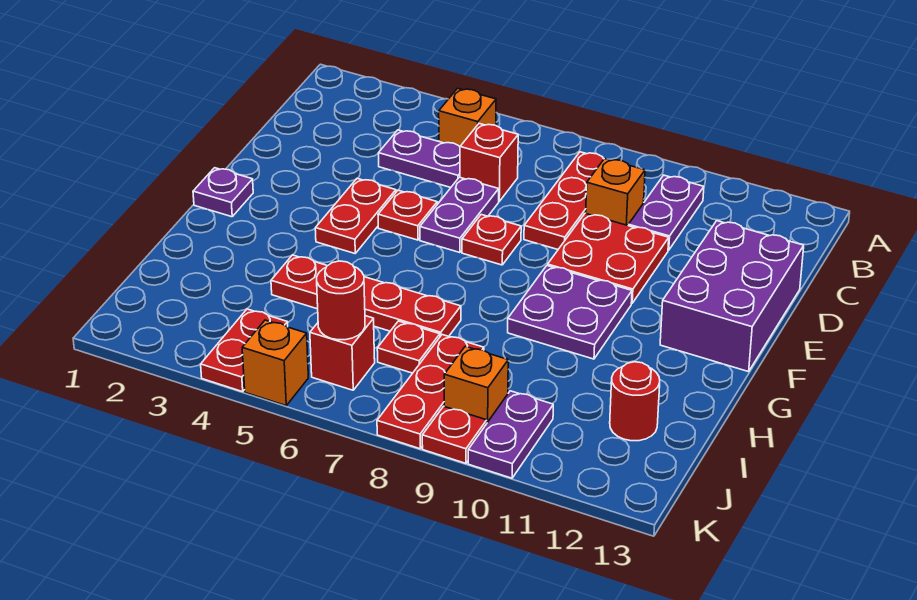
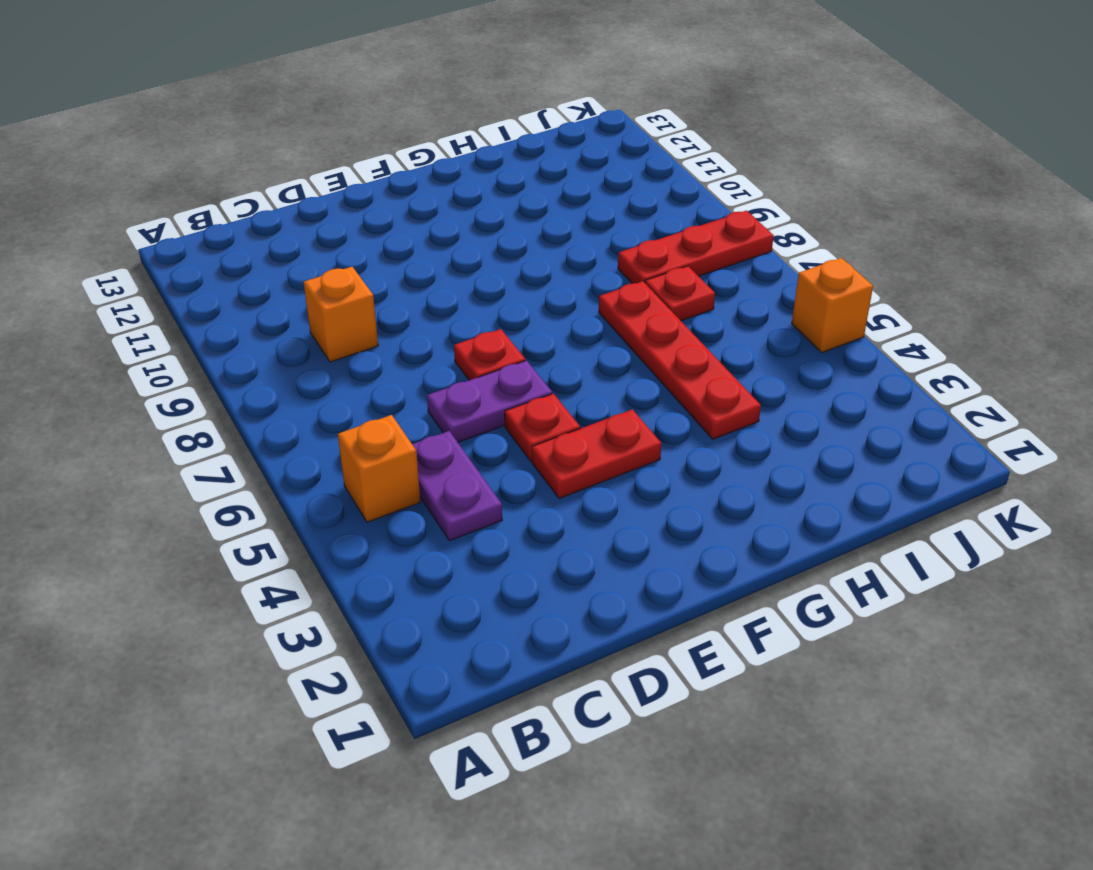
none -> red 1x3 plate [524,152,604,249]
none -> purple 1x2 plate [628,175,704,250]
none -> red 1x1 brick [460,124,518,201]

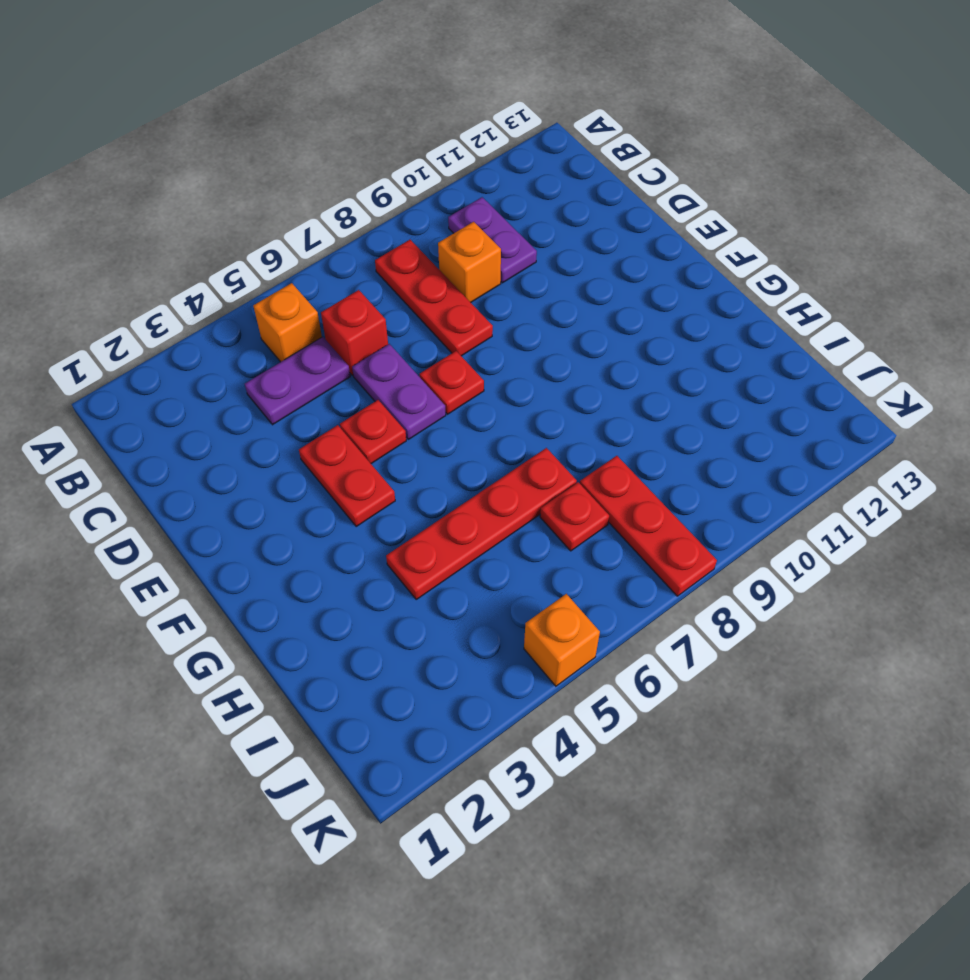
none -> red 2x2 plate [548,213,669,303]
none -> purple 2x3 brick [660,221,804,372]
none -> purple 1x1 plate [193,168,253,217]

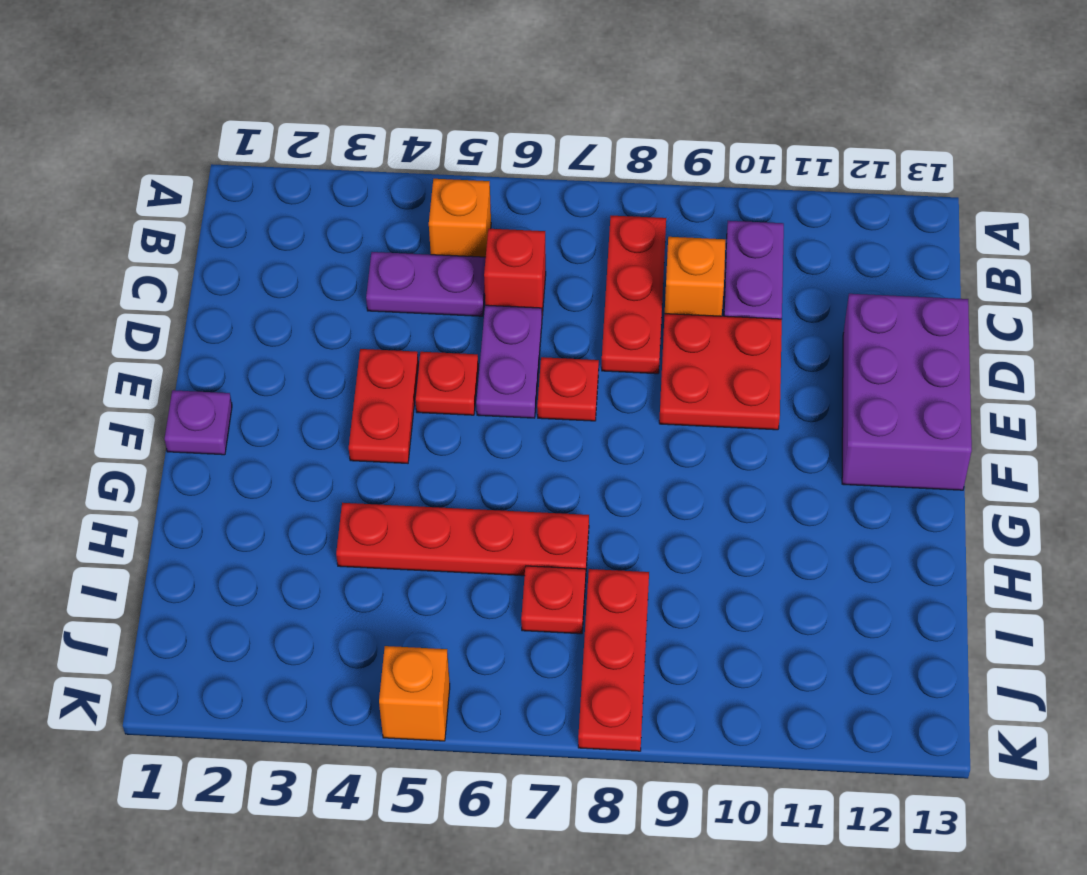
none -> purple 2x2 plate [508,266,632,359]
none -> red 1x1 round brick [610,362,660,441]
none -> red 1x2 plate [201,309,288,392]

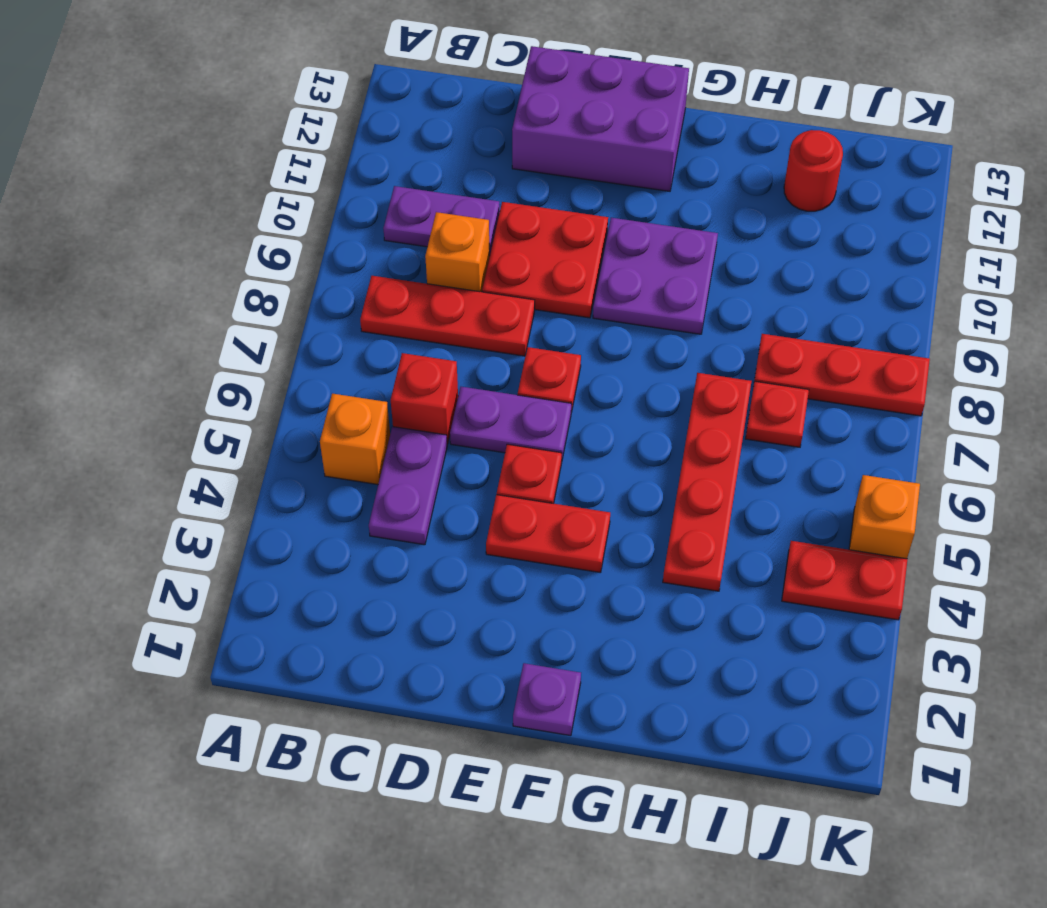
none -> red 1x1 brick [310,316,375,390]
none -> orange 1x1 brick [444,346,508,423]
none -> purple 1x2 plate [468,391,553,478]

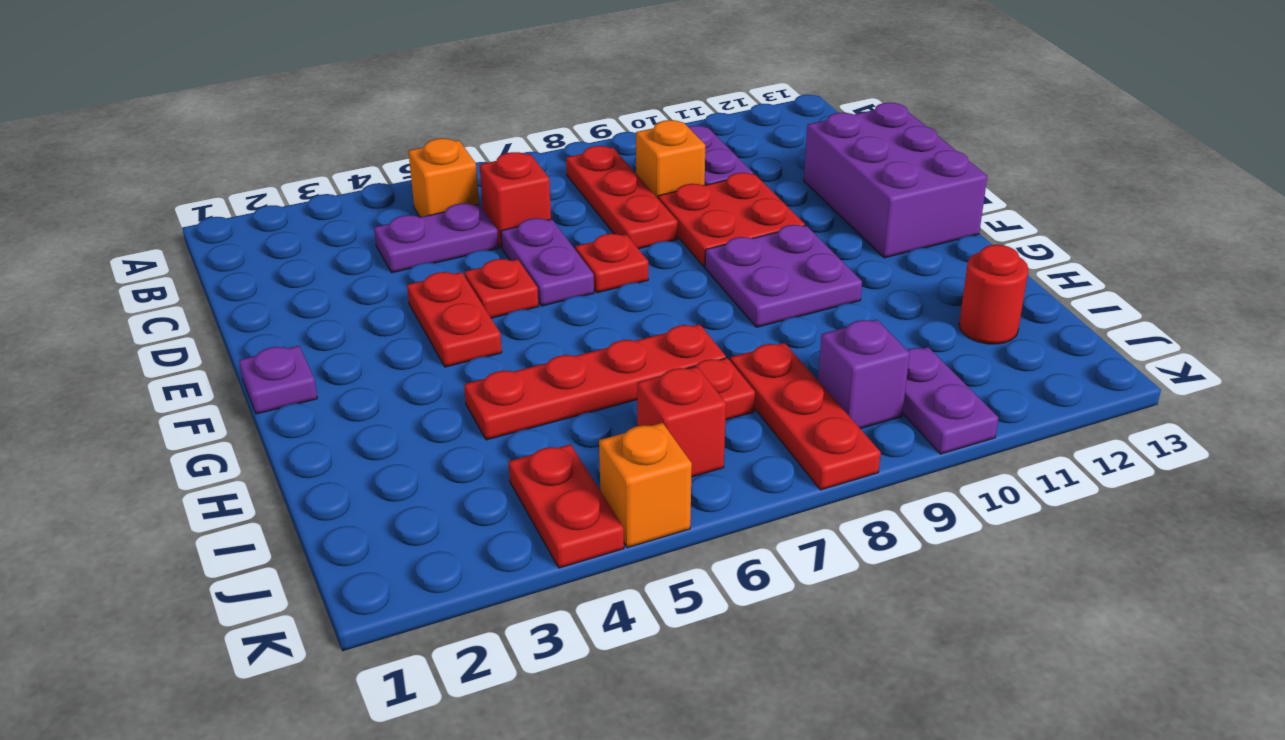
purple 1x1 brick [818,319,910,429] -> orange 1x1 brick [444,346,508,423]
none -> red 1x1 plate [422,406,487,463]
none -> red 1x1 round brick [317,261,365,340]

